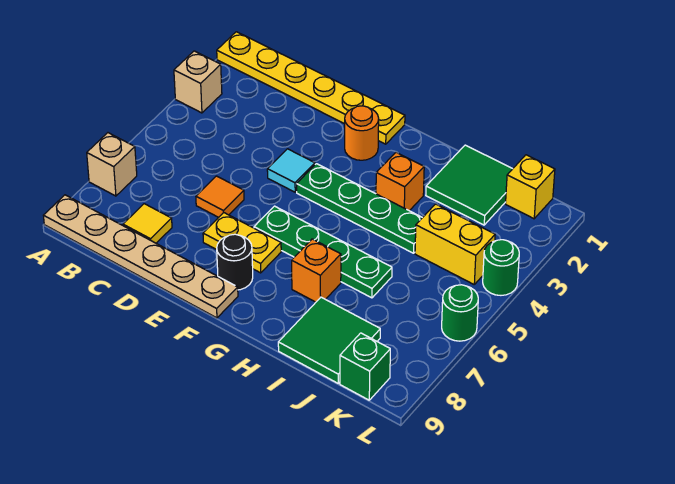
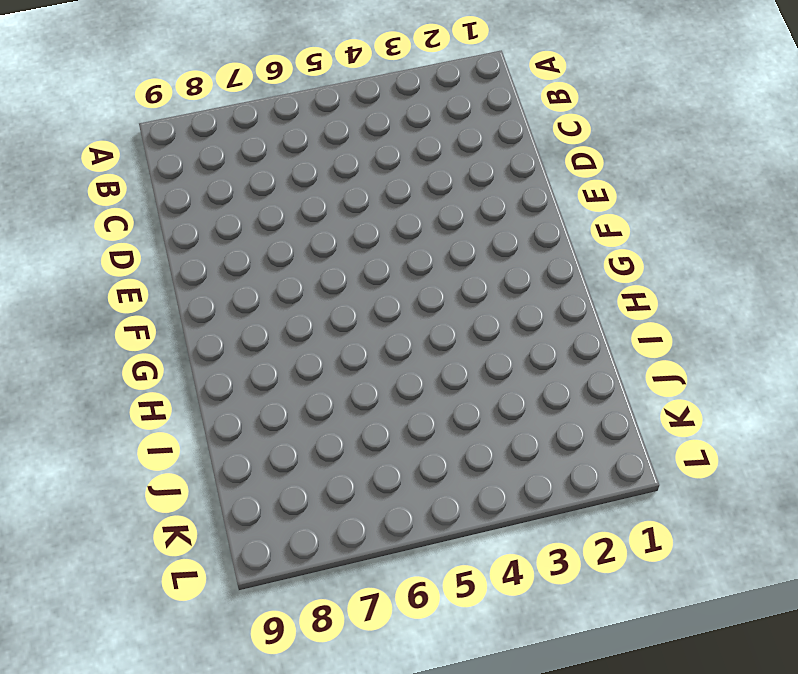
none -> yellow 1x6 plate [217,32,405,144]
none -> tan 1x1 brick [174,51,222,113]
none -> tan 1x1 brick [87,133,137,196]

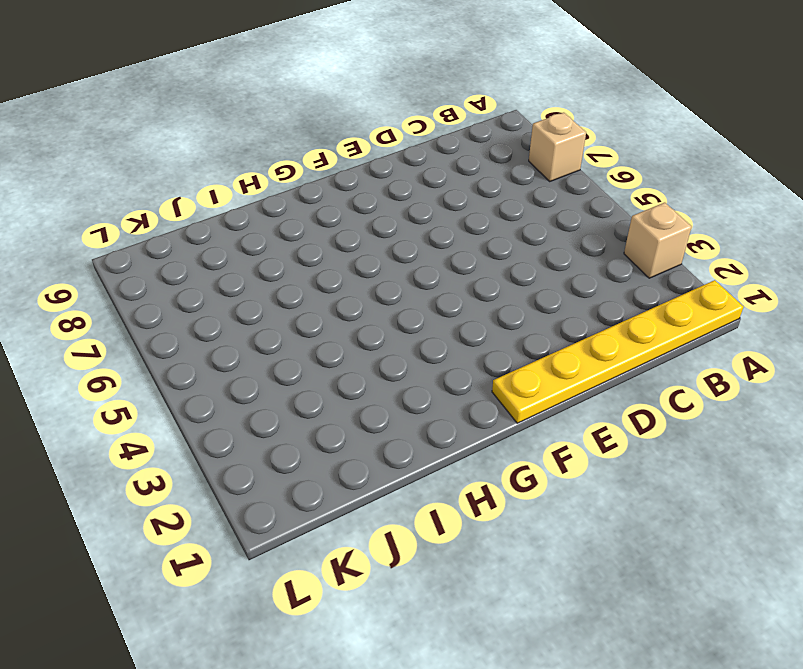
none -> tan 1x6 plate [43,195,238,318]
none -> yellow 1x1 tile [123,204,172,243]
none -> orange 1x1 tile [196,176,244,217]

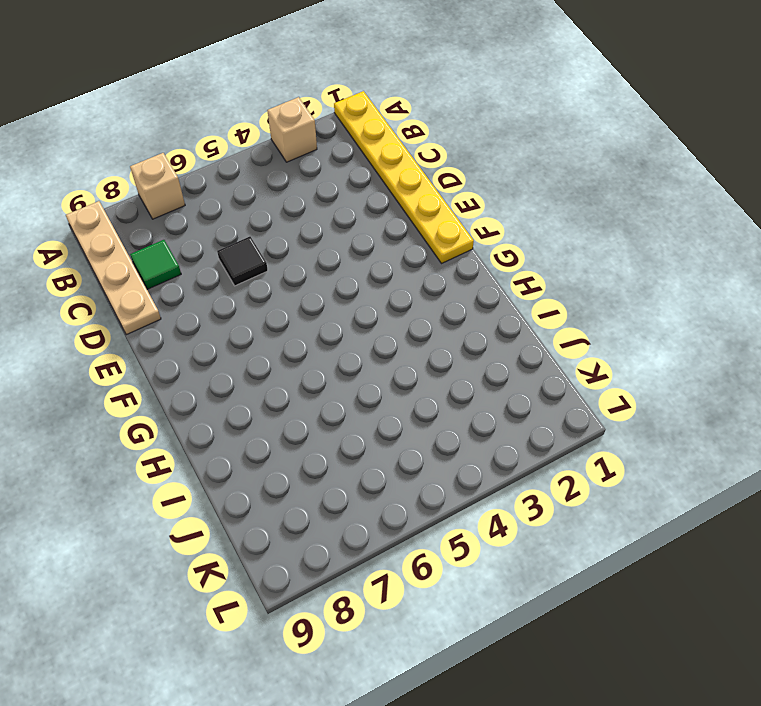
tan 1x4 plate [66,201,161,335] -> tan 1x6 plate [43,195,238,318]
green 1x1 tile [130,240,181,289] -> yellow 1x1 tile [123,204,172,243]
black 1x1 tile [217,237,268,286] -> orange 1x1 tile [196,176,244,217]
none -> cyan 1x1 tile [267,149,315,192]
none -> yellow 1x2 plate [203,213,281,273]
none -> orange 1x1 round brick [345,106,379,160]

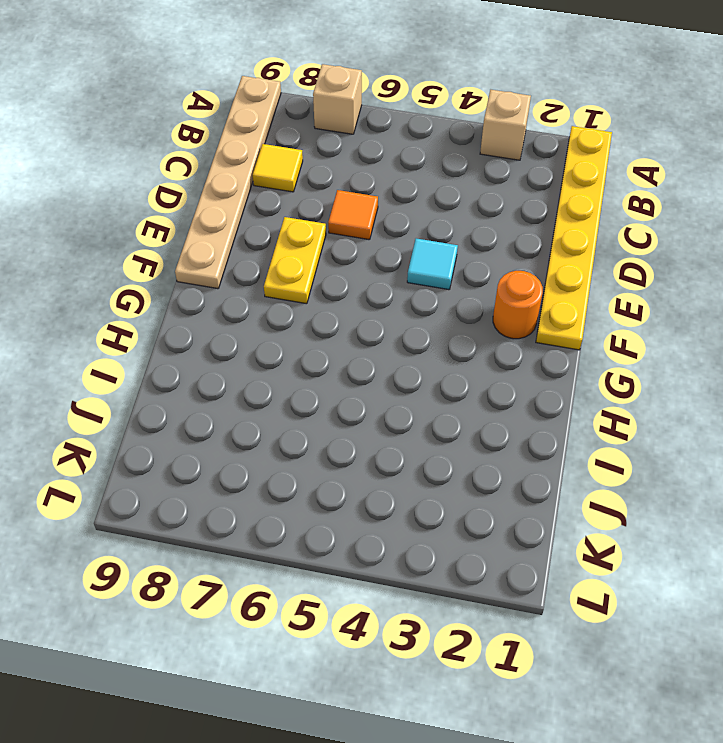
none -> green 1x4 plate [297,164,422,253]
none -> green 1x4 plate [254,206,392,298]
none -> black 1x1 round brick [217,234,253,290]

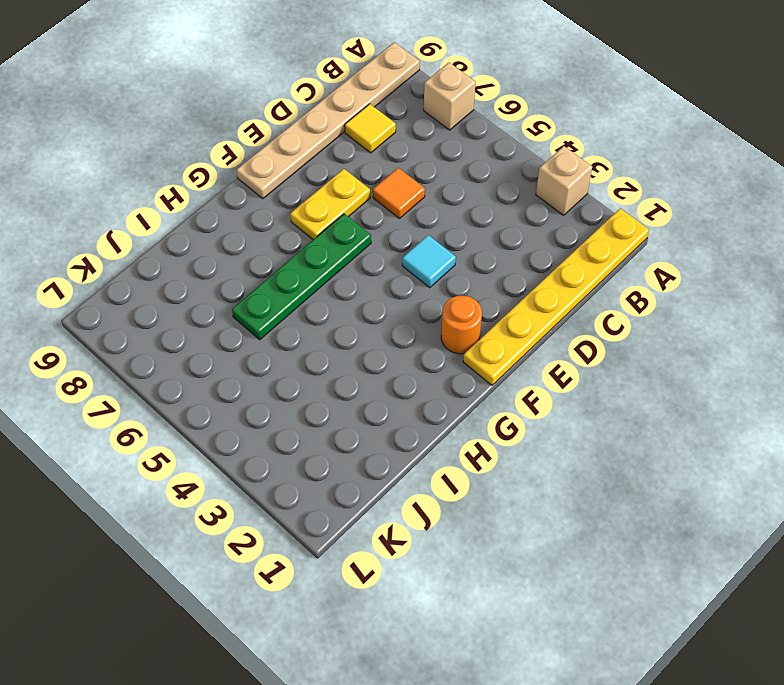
none -> green 1x4 plate [297,164,422,253]
none -> black 1x1 round brick [217,234,253,290]
none -> orange 1x1 brick [376,152,424,211]

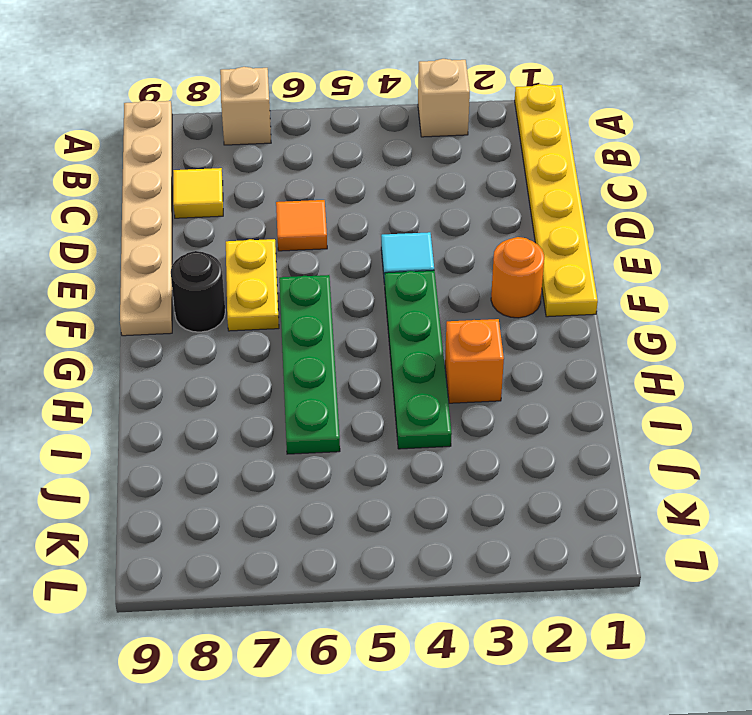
none -> orange 1x1 brick [292,239,341,302]
none -> green 2x2 tile [426,145,512,225]
none -> green 2x2 tile [278,297,380,383]

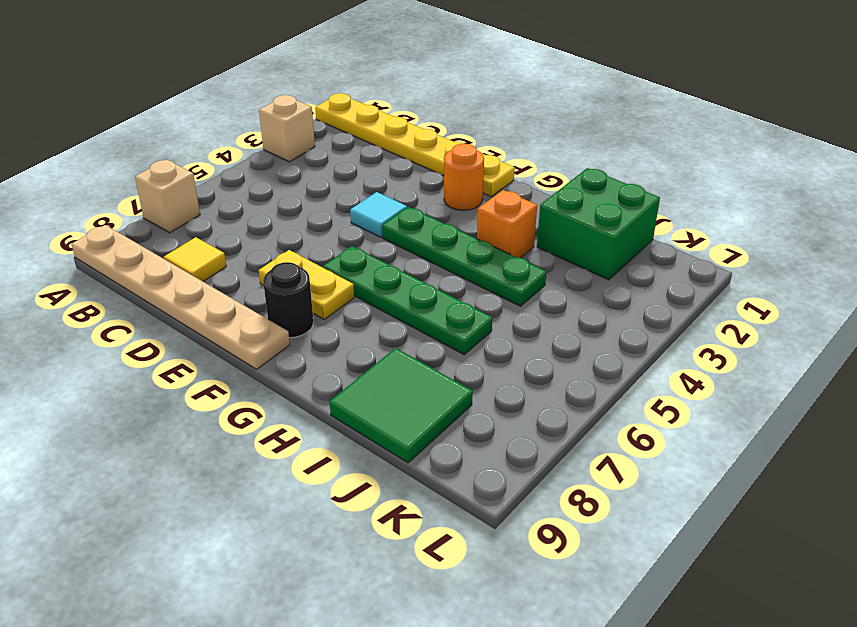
green 2x2 brick [537,168,660,280] -> green 2x2 tile [426,145,512,225]
none -> orange 1x1 tile [196,176,244,217]
none -> orange 1x1 brick [292,239,341,302]
none -> yellow 1x2 brick [415,204,495,284]

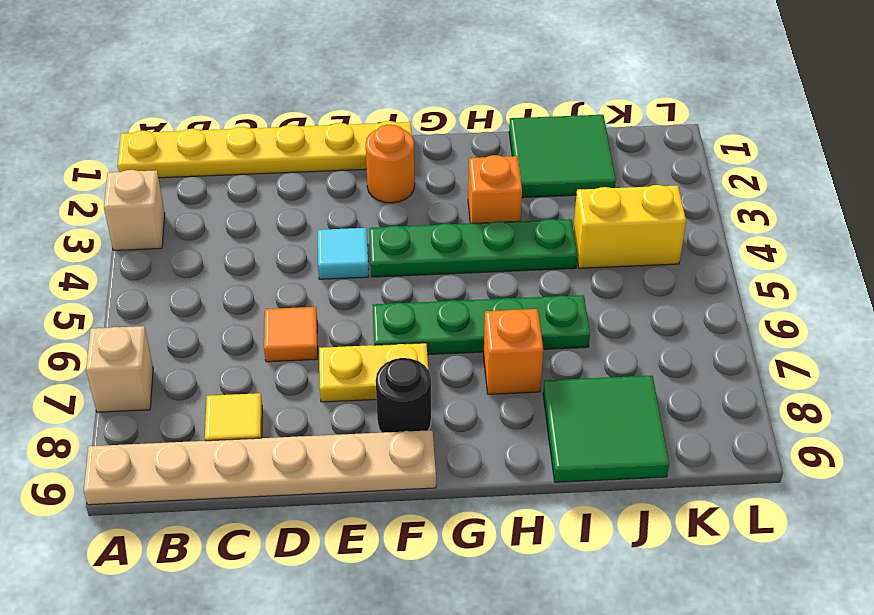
none -> yellow 1x1 brick [506,155,555,219]
none -> green 1x1 brick [340,333,390,400]
none -> green 1x1 round brick [483,240,519,295]

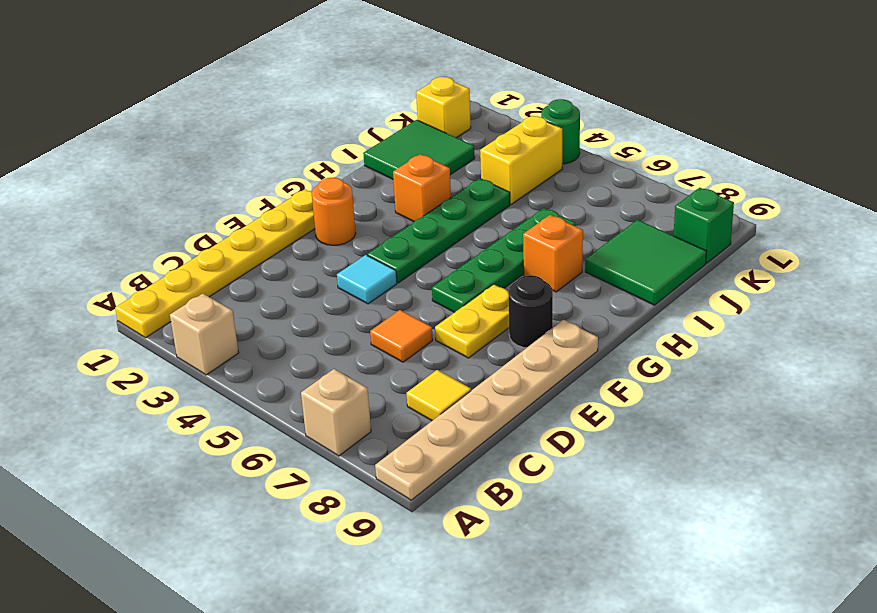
none -> green 1x1 round brick [442,285,478,341]

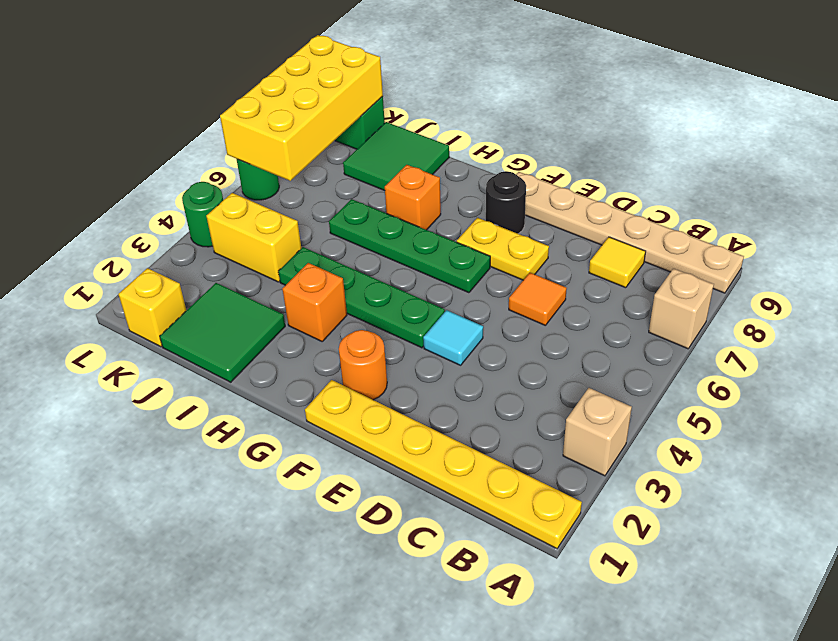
yellow 2x4 brick [220,35,383,181] -> none

